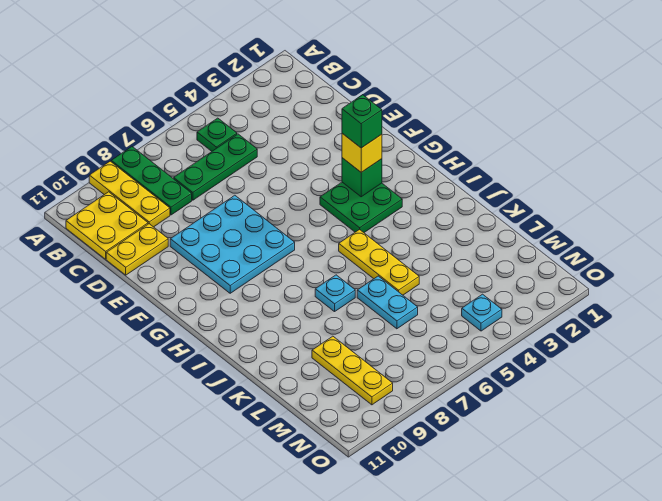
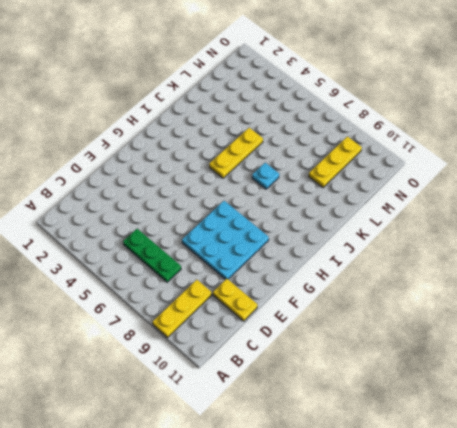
none -> green 1x3 plate [111,147,192,215]
none -> green 1x1 plate [197,118,237,151]
none -> yellow 2x2 plate [66,192,148,259]

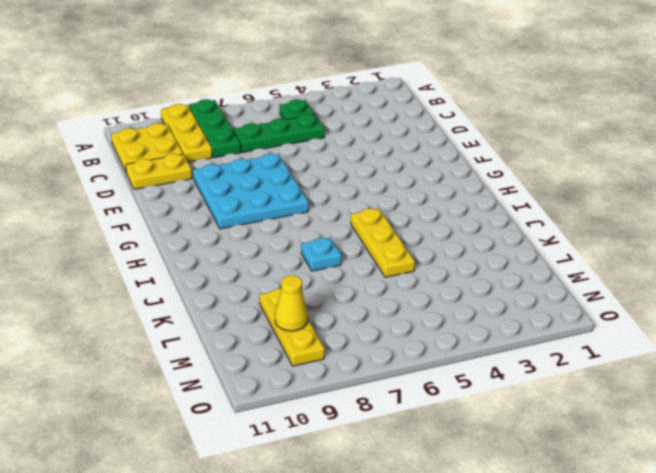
yellow 1x1 cone [275,275,308,331] -> none
none -> green 2x2 plate [320,182,402,232]
none -> cyan 1x2 plate [357,276,418,329]
none -> cyan 1x1 plate [462,294,502,331]

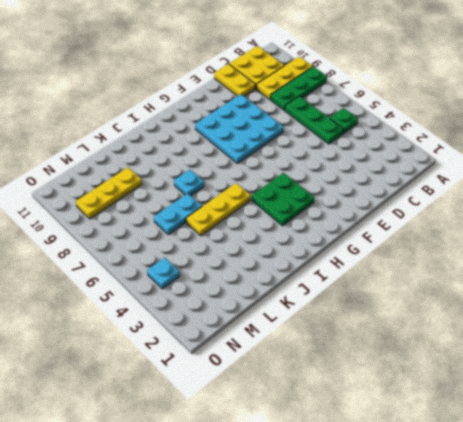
none -> green 1x1 brick [342,158,382,197]
none -> yellow 1x1 brick [342,133,382,172]
none -> green 1x1 brick [342,95,382,148]

